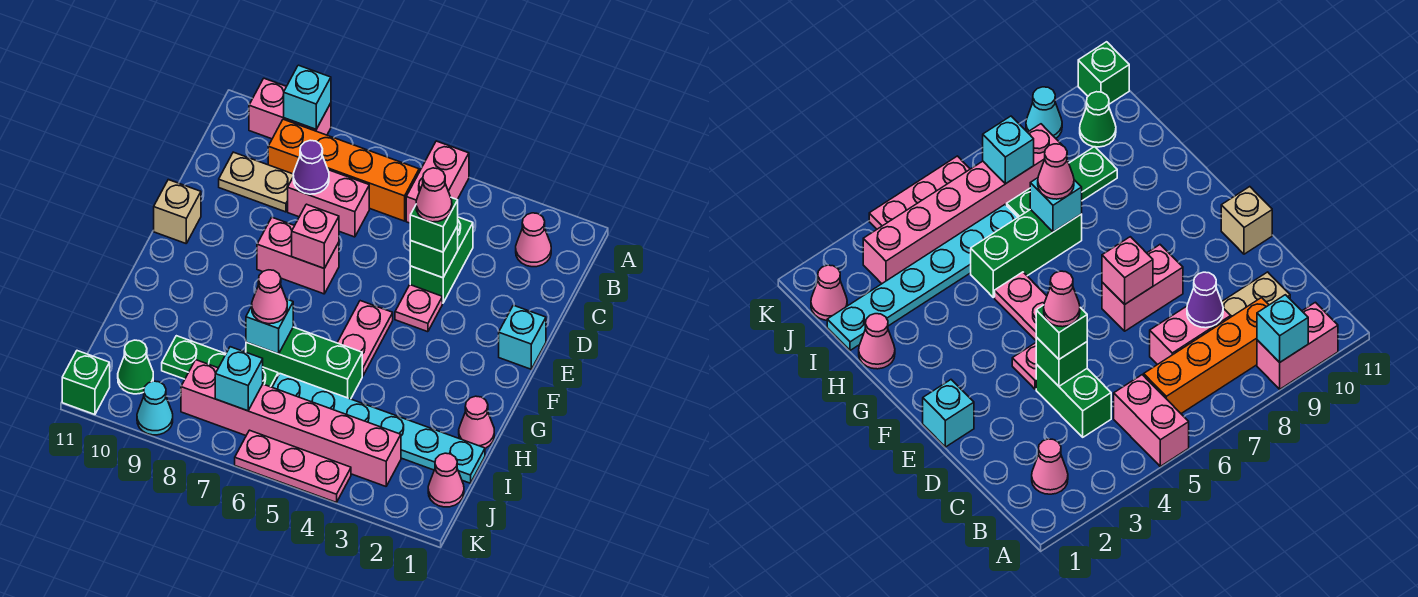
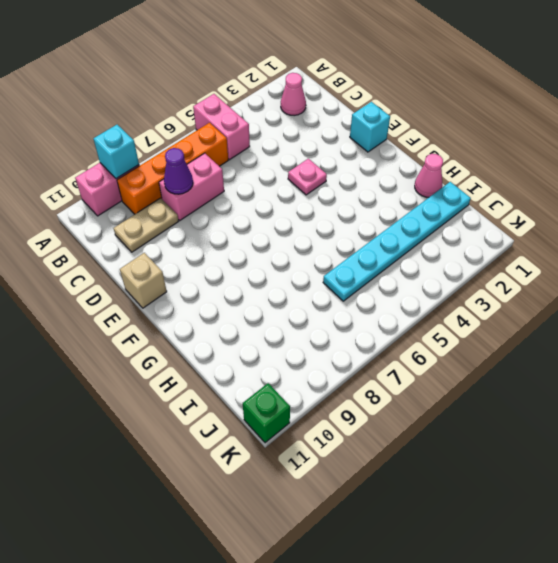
none -> green 1x2 brick [410,217,473,303]
none -> pink 1x2 brick [257,217,339,294]
none -> pink 1x2 plate [337,301,393,376]
none -> green 1x3 brick [246,327,362,399]

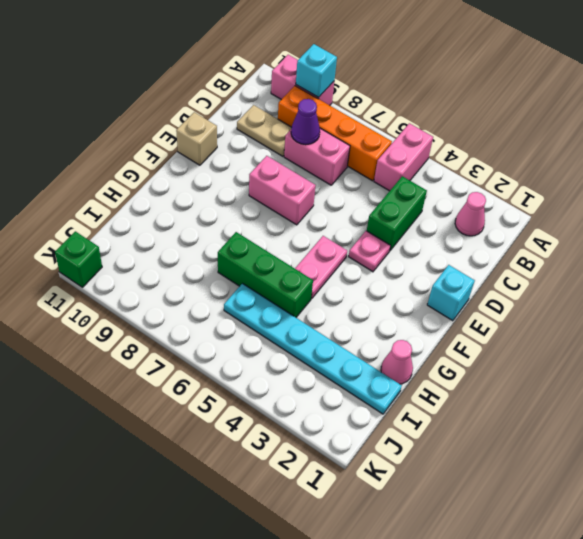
none -> green 1x3 plate [162,336,278,387]
none -> pink 1x1 cone [428,453,464,507]
none -> pink 1x6 brick [181,360,401,486]
none -> green 1x1 cone [118,340,153,394]

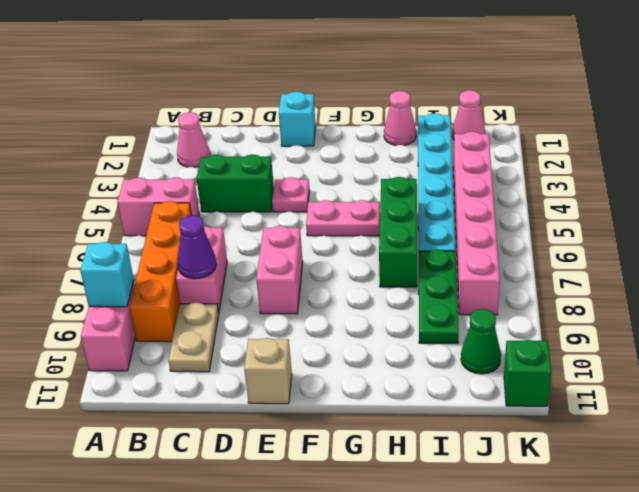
none -> pink 1x3 plate [235,430,351,503]
none -> cyan 1x1 cone [137,381,173,435]
none -> green 1x1 brick [410,226,458,278]
none -> pink 1x1 brick [292,204,339,268]

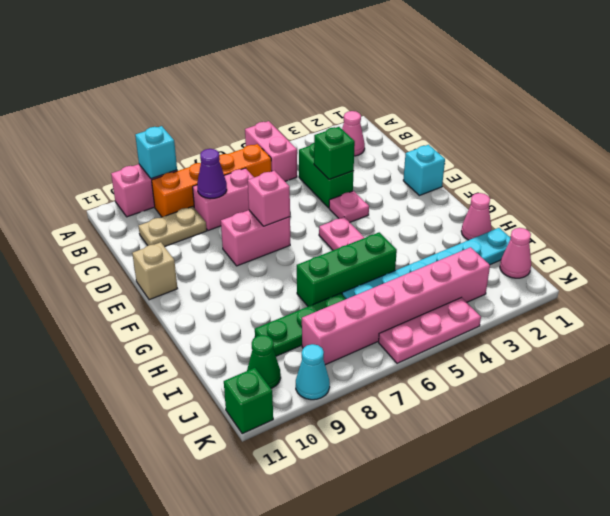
none -> cyan 1x1 brick [246,299,293,354]
none -> cyan 1x1 brick [215,347,263,411]
none -> green 1x1 brick [410,198,458,252]
none -> pink 1x1 cone [252,270,287,324]

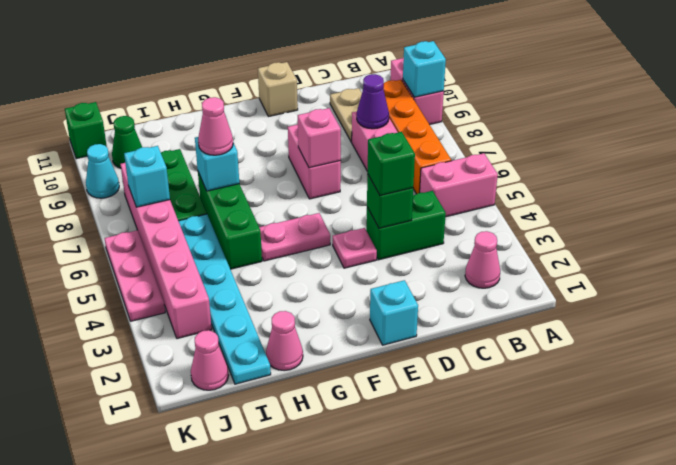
none -> pink 1x1 cone [416,168,452,222]

